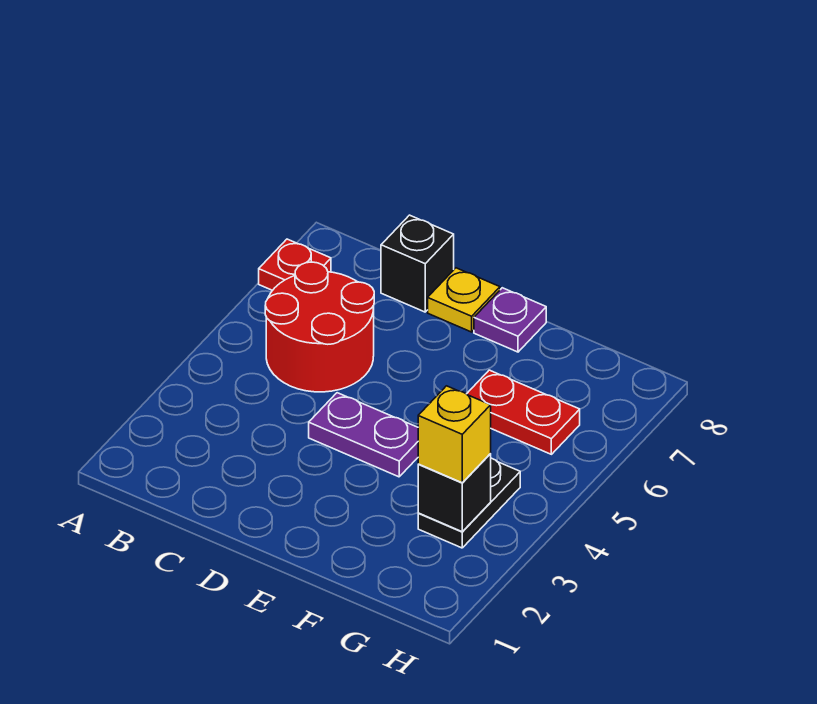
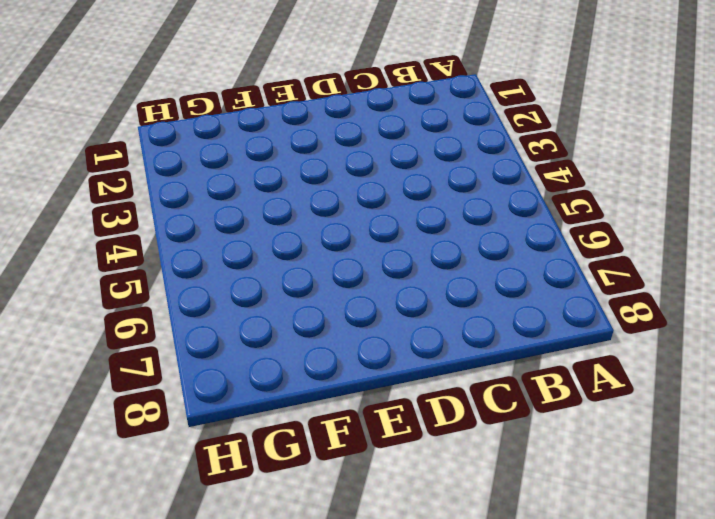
none -> red 1x1 plate [259,239,331,290]
none -> red 2x2 round brick [265,262,374,392]

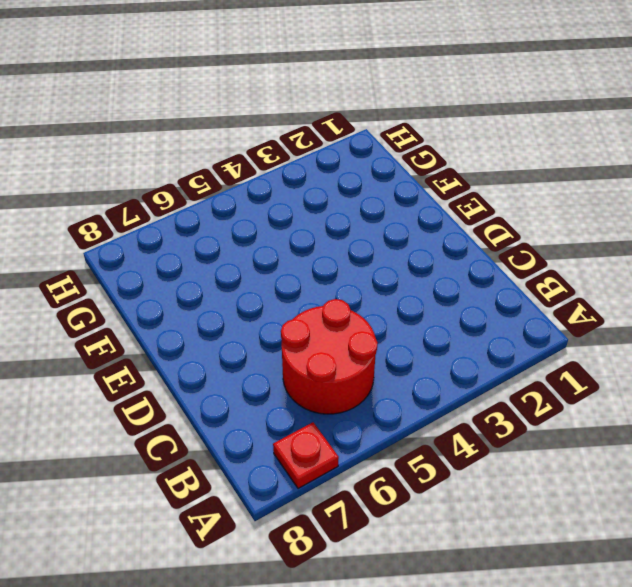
none -> black 1x1 brick [381,215,454,312]
none -> purple 1x2 plate [309,393,418,477]

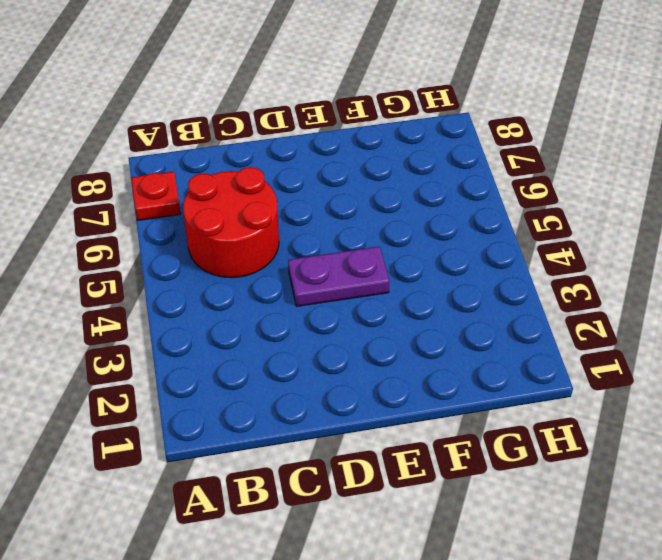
none -> black 1x1 brick [381,215,454,312]
none -> yellow 1x1 plate [428,268,500,332]

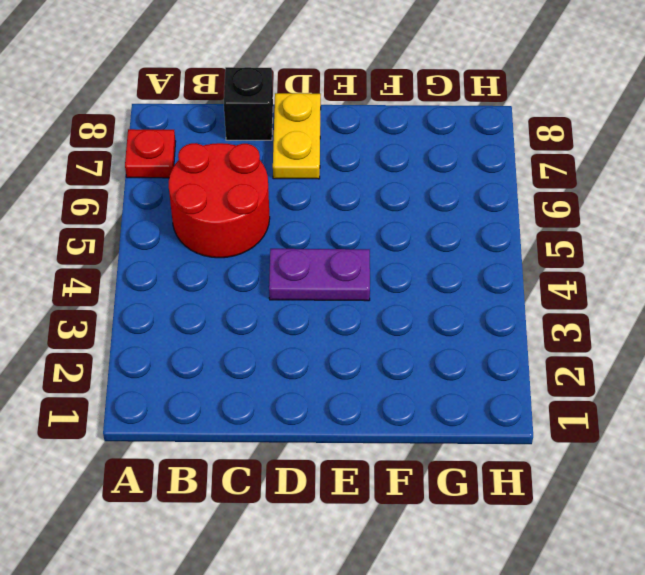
yellow 1x2 plate [273,93,321,179] -> yellow 1x1 plate [428,268,500,332]
none -> purple 1x1 plate [474,288,546,352]
none -> red 1x2 plate [467,370,580,454]

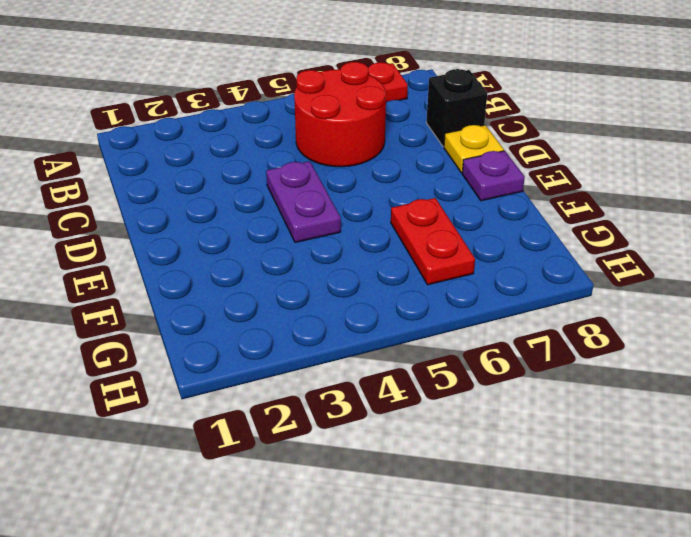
none -> black 1x2 plate [418,458,520,548]
none -> black 1x1 brick [418,454,491,532]

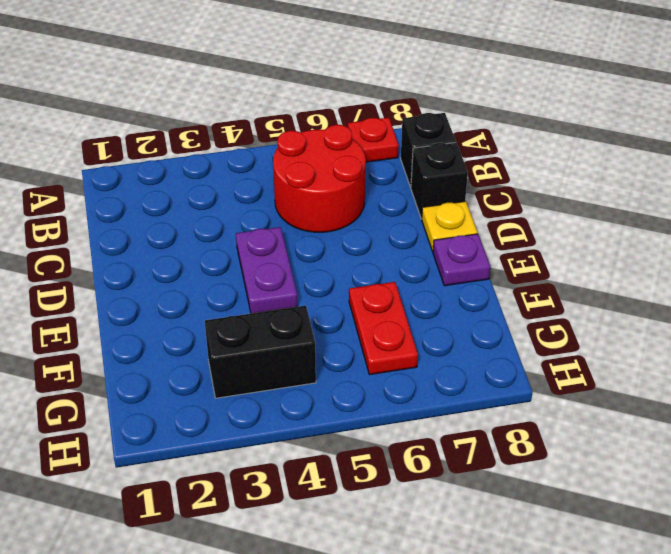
black 1x1 brick [401,113,456,187] -> black 1x1 brick moved to [418,454,491,532]
black 1x2 brick [205,306,316,398] -> black 1x2 plate [418,458,520,548]
none -> yellow 1x1 brick [418,386,491,483]

